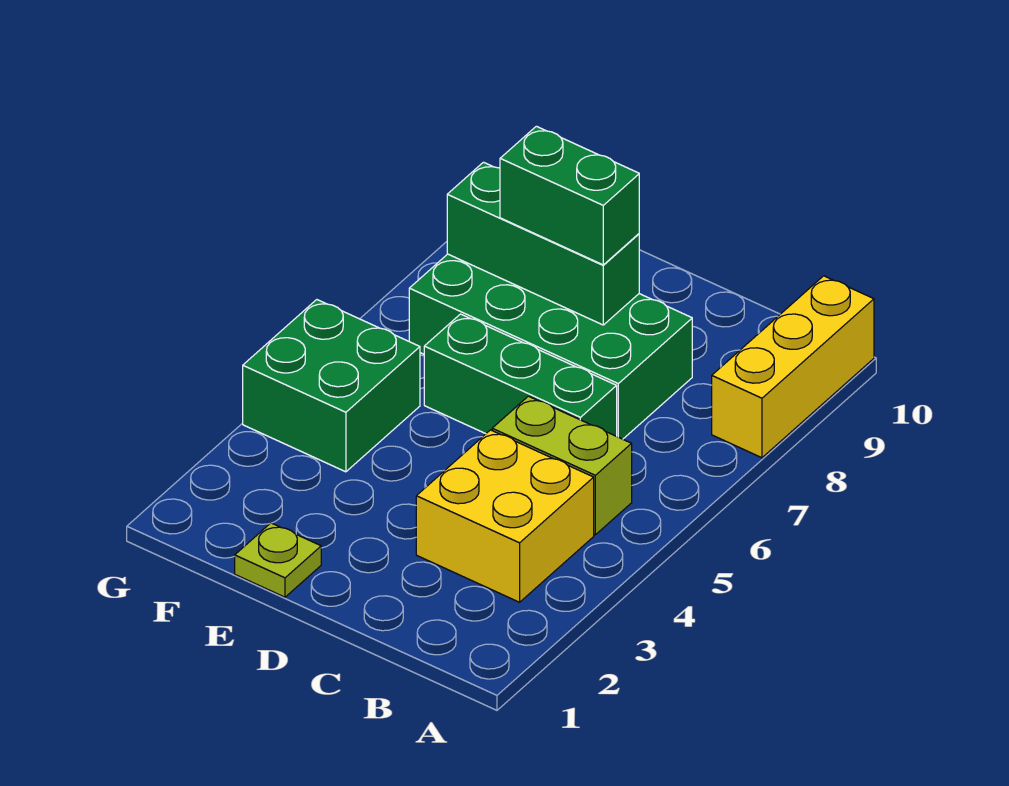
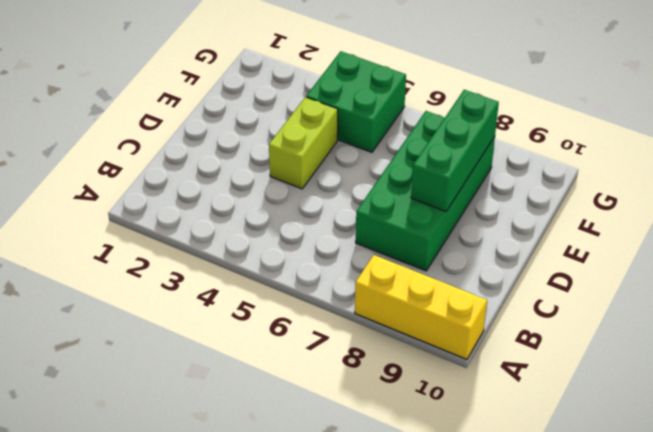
lime 1x2 brick [269,97,338,189] -> lime 1x2 brick moved to [492,396,632,535]
none -> yellow 2x2 brick [416,430,594,602]
none -> green 1x3 brick [424,314,617,436]

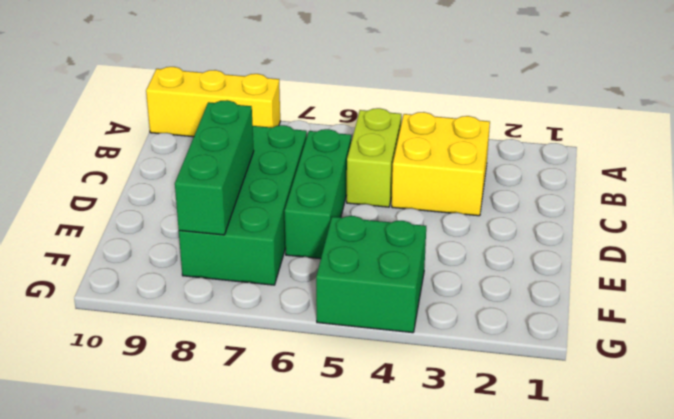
none -> lime 1x1 plate [235,523,321,597]
none -> green 1x2 brick [500,126,639,265]

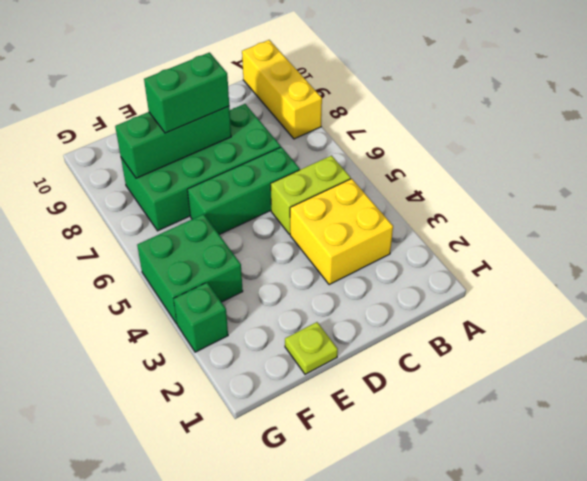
green 1x1 brick [174,283,228,352] -> none

